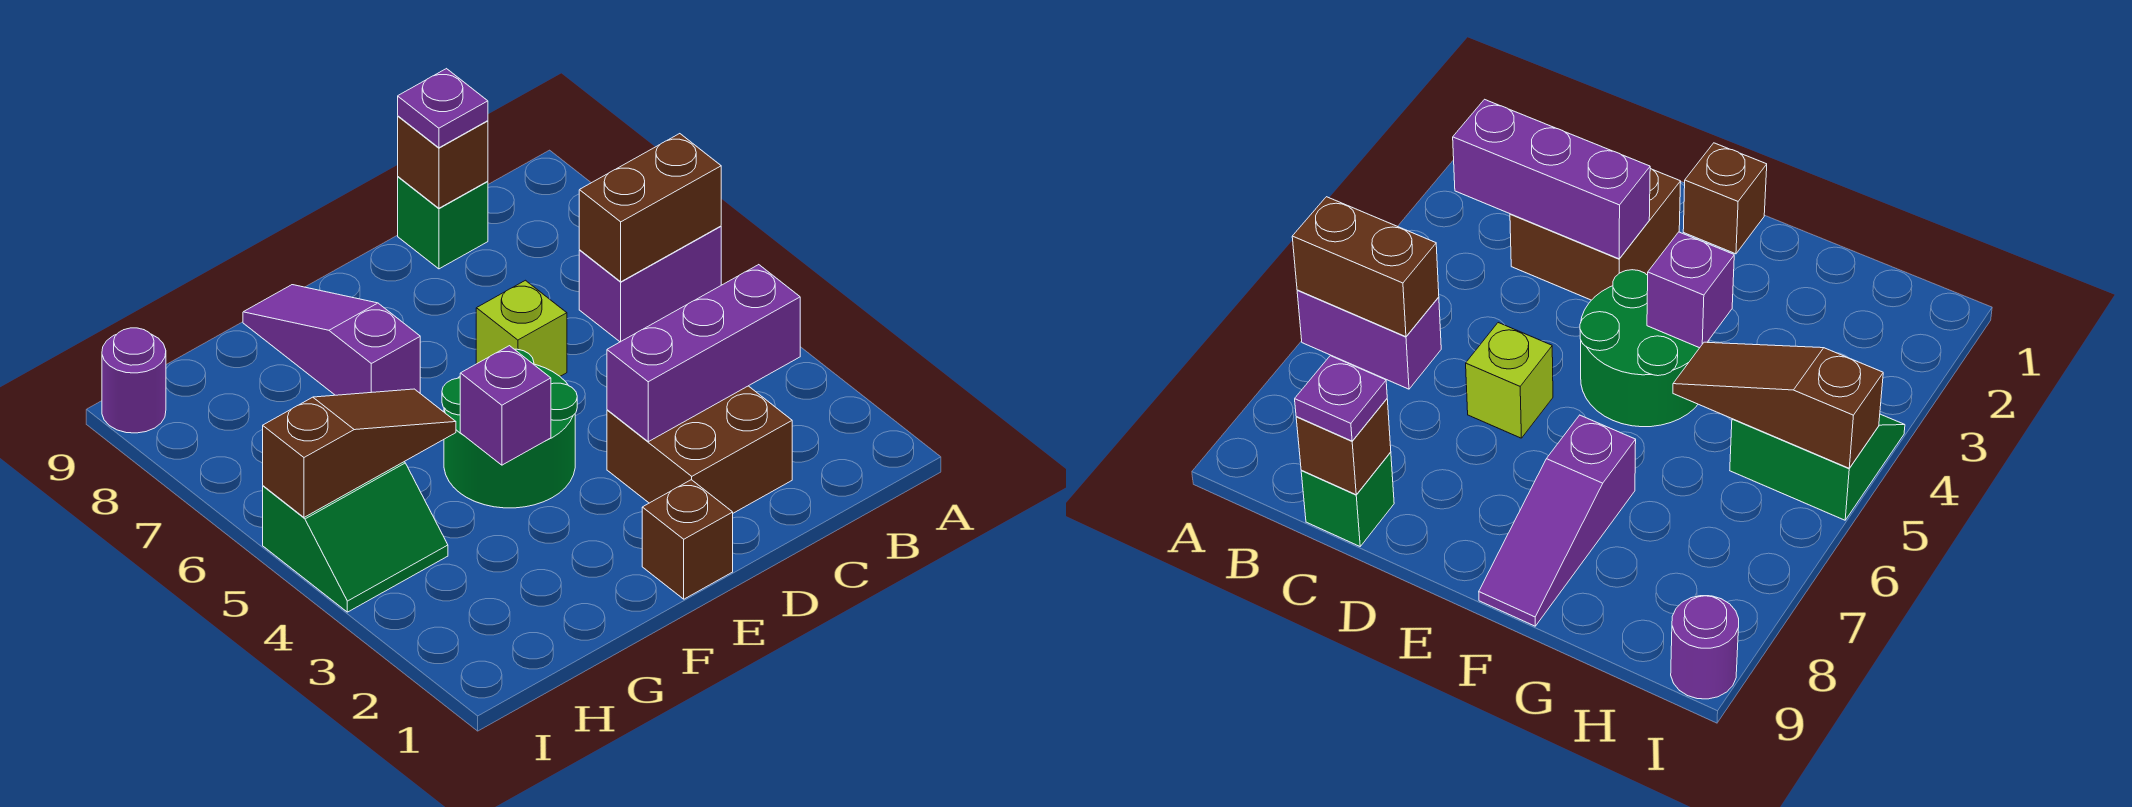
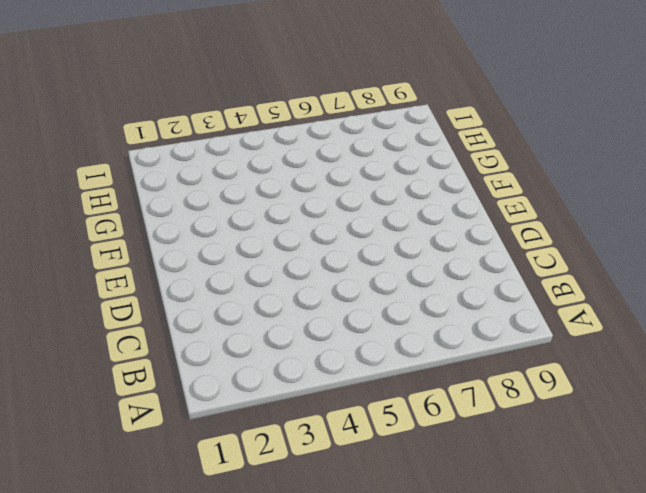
none -> purple 1x2 brick [579,226,721,342]
none -> brown 2x2 brick [607,386,792,513]
none -> green 1x1 brick [398,177,488,269]

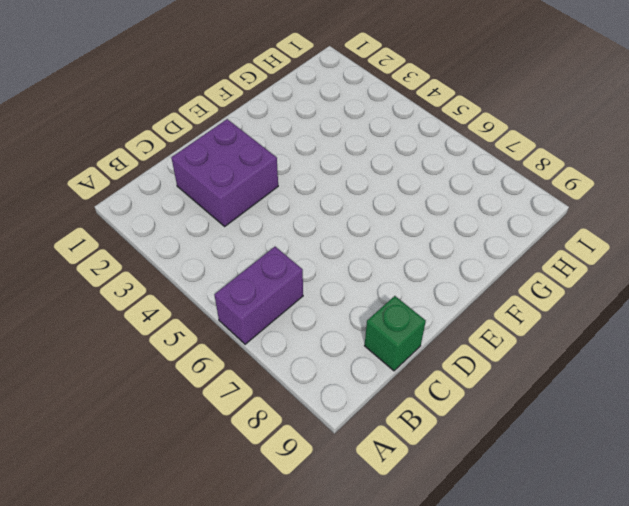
purple 2x2 brick [171,119,278,226] -> brown 2x2 brick [607,386,792,513]
none -> lime 1x1 brick [476,280,567,376]
none -> brown 1x1 brick [642,480,733,599]
none -> green 2x2 round brick [442,349,577,508]

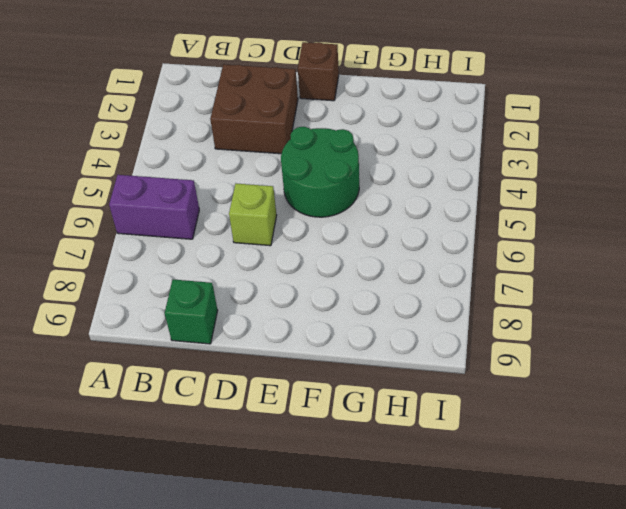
none -> purple 1x3 slope [243,285,420,395]
none -> green 2x2 slope [263,462,448,612]
none -> purple 1x1 round brick [102,328,166,433]

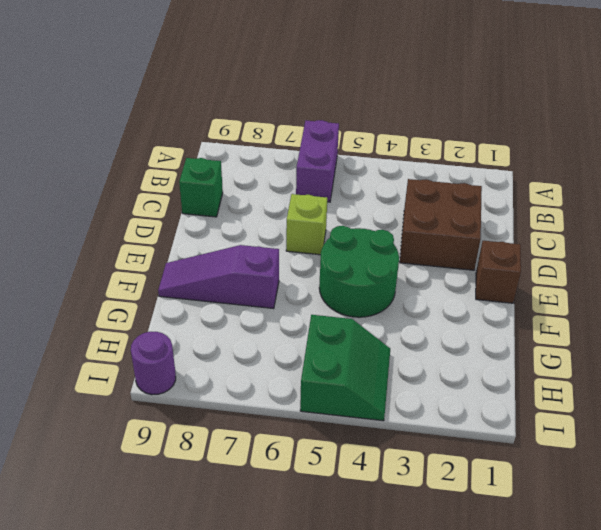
none -> brown 1x2 brick [579,134,721,282]
none -> purple 1x3 brick [607,265,800,442]
none -> brown 1x1 brick [398,116,488,208]

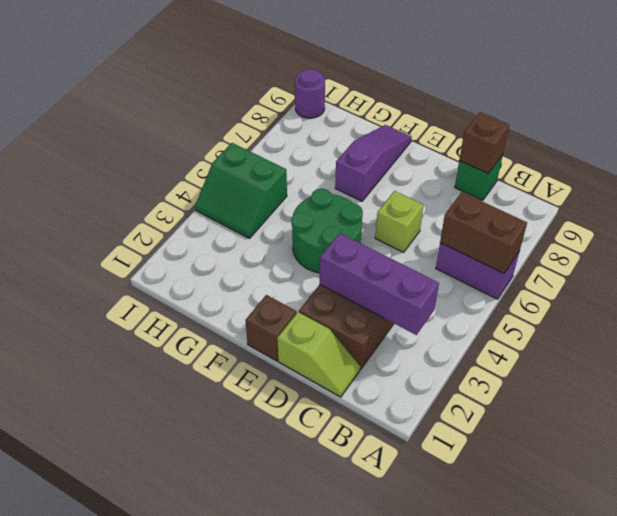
lime 1x2 slope [277,312,360,397] -> none
none -> purple 1x1 brick [460,346,551,465]
none -> brown 1x3 slope [263,389,456,517]
none -> purple 1x1 plate [398,69,488,148]

